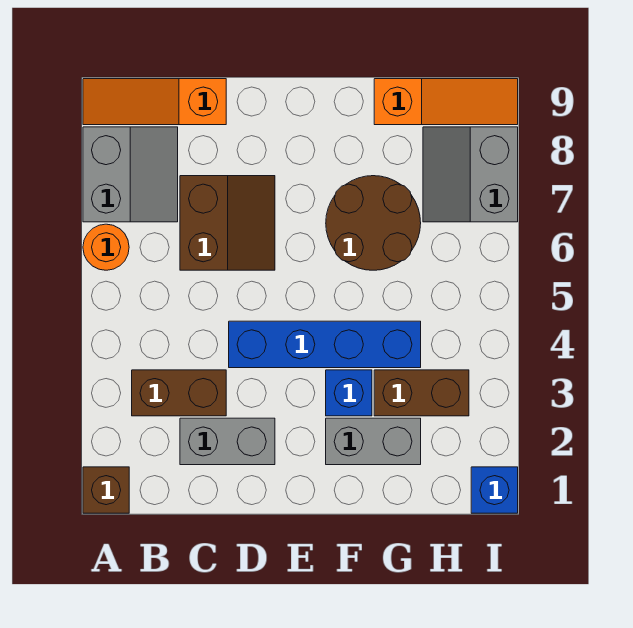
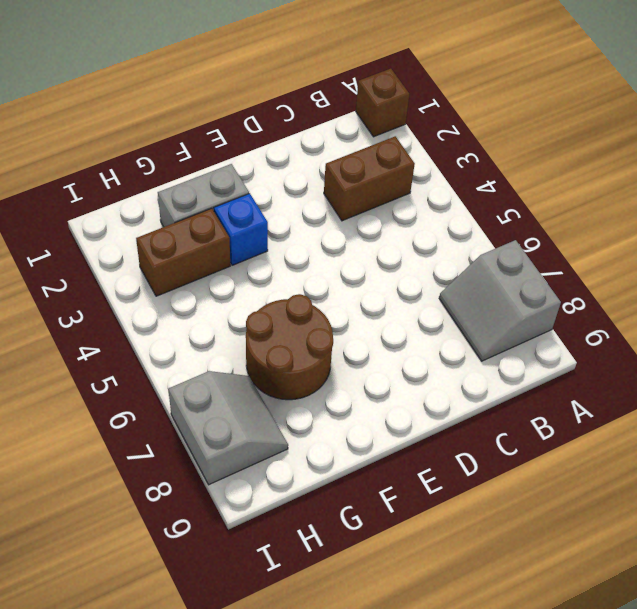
none -> orange 1x1 round brick [83,224,129,270]
none -> orange 1x3 slope [83,79,226,125]
none -> grey 1x2 brick [180,418,275,465]

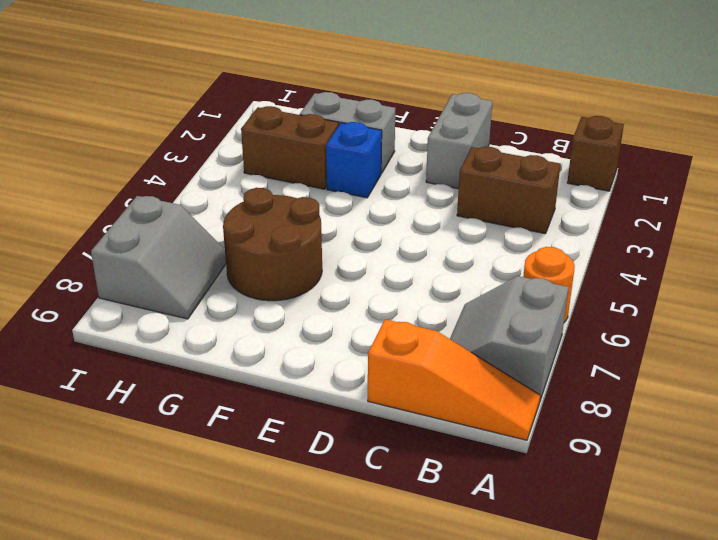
grey 1x2 brick [426,93,492,189] -> grey 1x2 brick turned to [180,418,275,465]
none -> brown 2x2 slope [180,176,275,270]
none -> blue 1x4 brick [229,321,421,368]
none -> orange 1x3 slope [374,79,518,125]

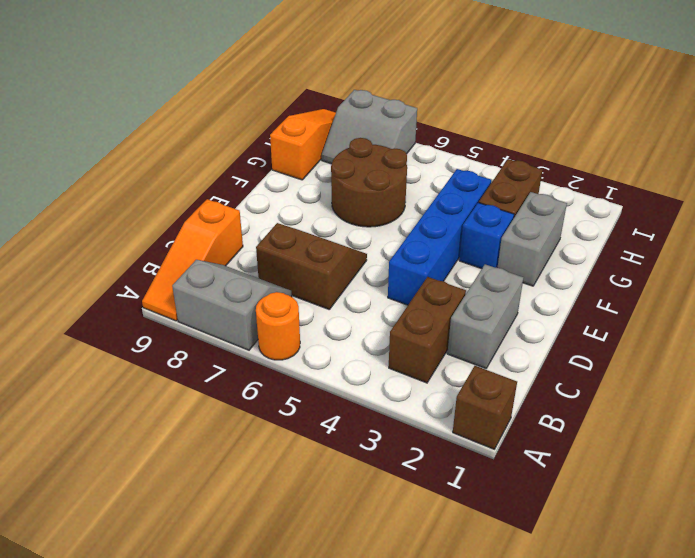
none -> blue 1x1 brick [471,467,518,513]

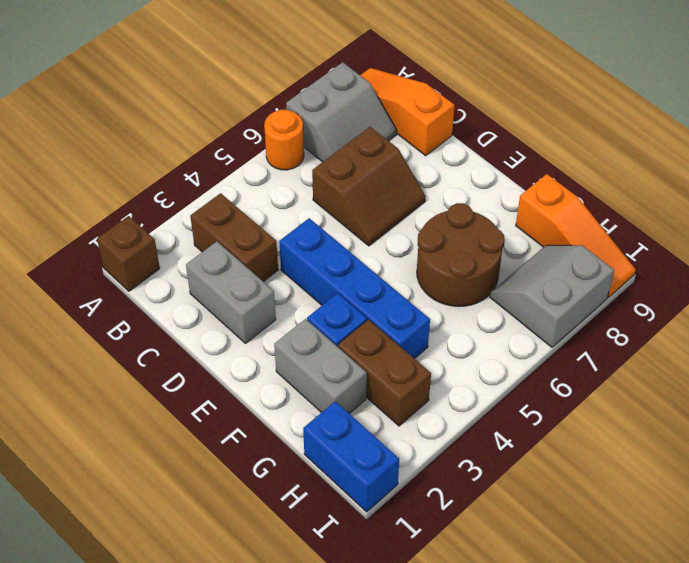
blue 1x2 brick [303,401,399,512] -> blue 1x1 brick [471,467,518,513]

